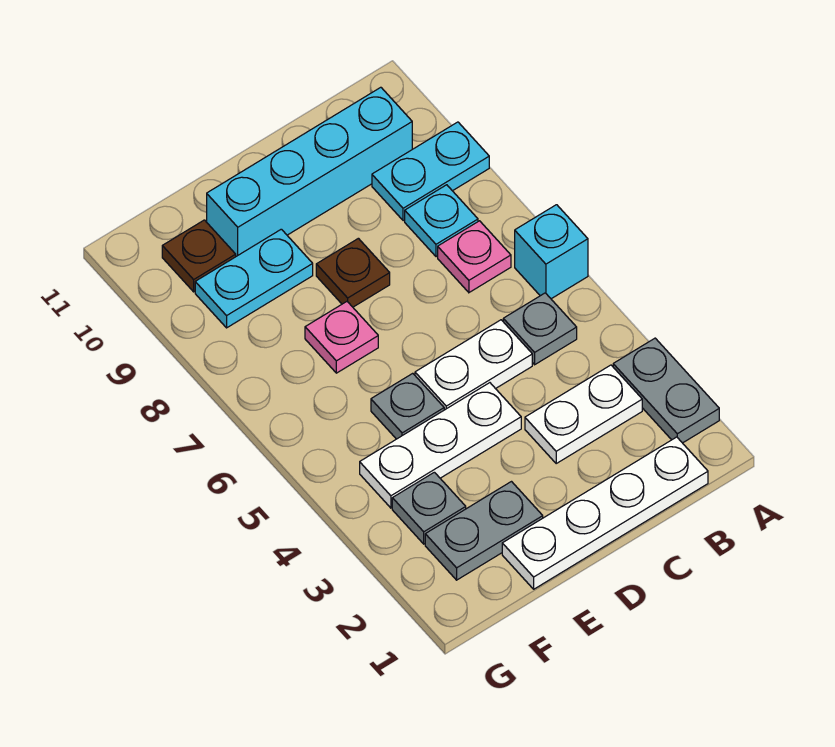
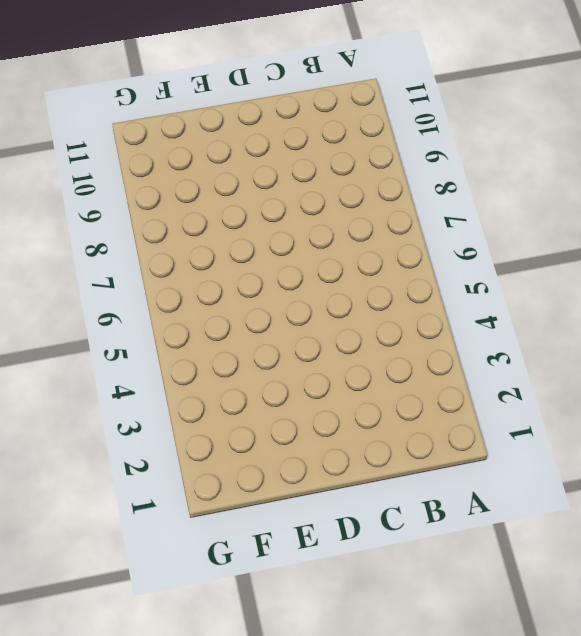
none -> grey 1x2 plate [613,338,719,443]
none -> cyan 1x1 brick [515,205,588,299]
none -> cyan 1x2 plate [372,122,489,221]

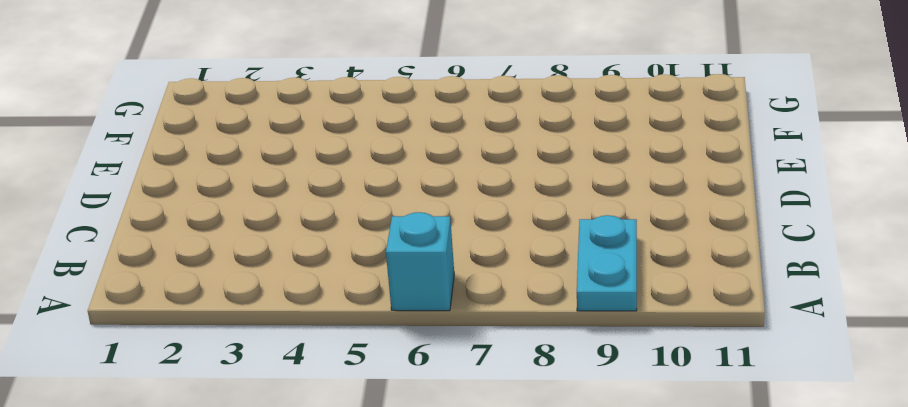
none -> grey 1x2 plate [613,338,719,443]
none -> white 1x4 plate [502,437,708,589]
none -> white 1x2 plate [525,365,642,463]

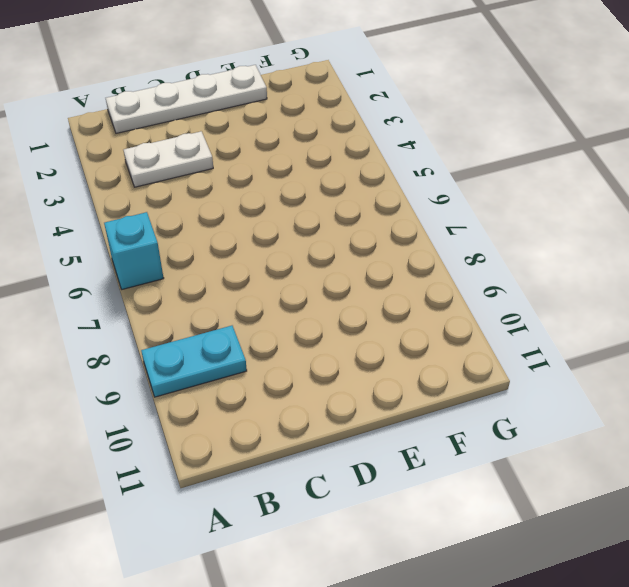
none -> grey 1x2 plate [613,338,719,443]
none -> grey 1x1 plate [503,293,577,365]
none -> pink 1x1 plate [438,221,511,292]

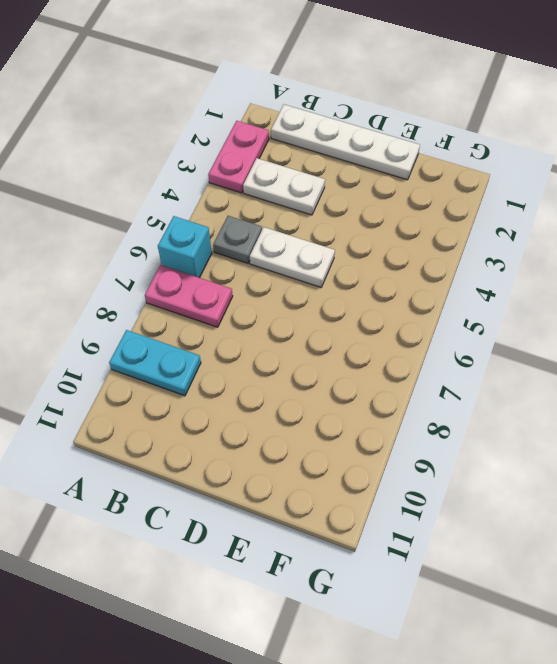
pink 1x2 plate [208,121,269,193] -> grey 1x2 plate [613,338,719,443]
pink 1x2 plate [145,265,233,327] -> pink 1x1 plate [438,221,511,292]
none -> cyan 1x1 plate [405,185,478,257]
none -> cyan 1x4 brick [207,87,412,256]
none -> white 1x3 plate [360,383,521,508]

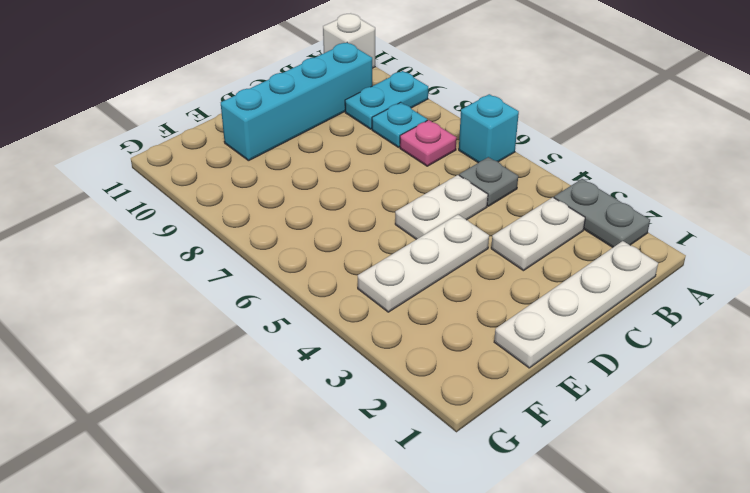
white 1x1 brick [323,14,375,68] -> none
none -> brown 1x1 plate [316,238,390,307]
none -> grey 1x2 plate [425,482,543,580]
none -> grey 1x1 plate [371,373,444,439]

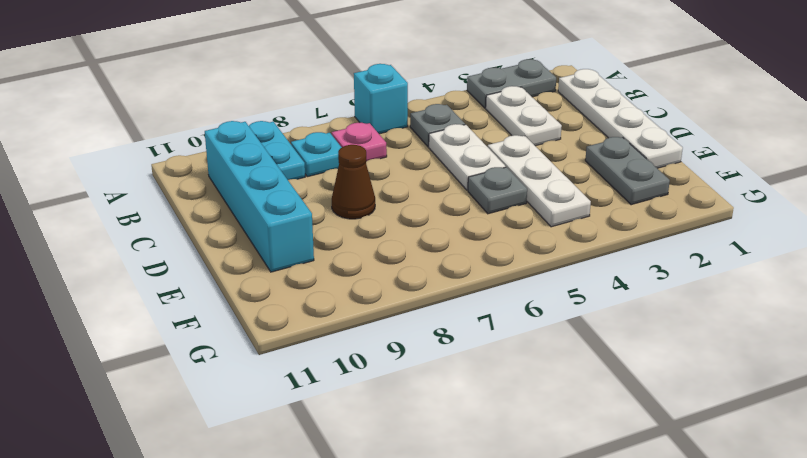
brown 1x1 cone [332,145,375,219] -> brown 1x1 plate [316,238,390,307]
none -> pink 1x1 plate [305,302,378,373]
none -> cyan 1x2 plate [195,229,313,328]
none -> grey 1x1 plate [392,472,466,544]

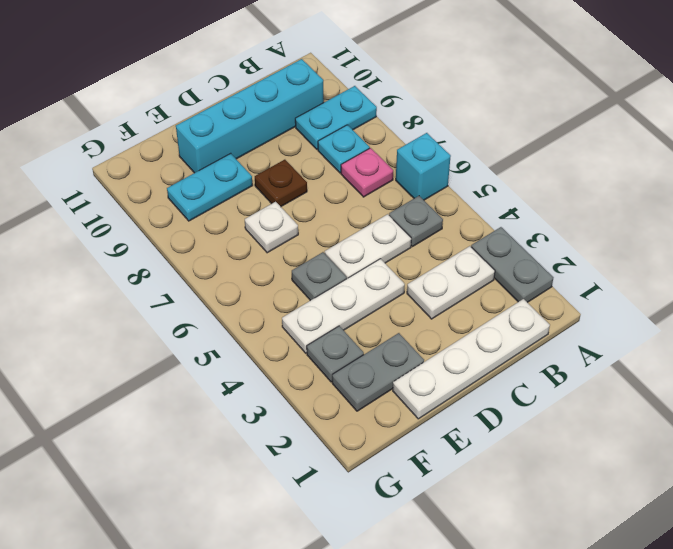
white 1x1 plate [245,202,298,253] -> pink 1x1 plate [305,302,378,373]
none -> brown 1x1 plate [162,220,236,292]

